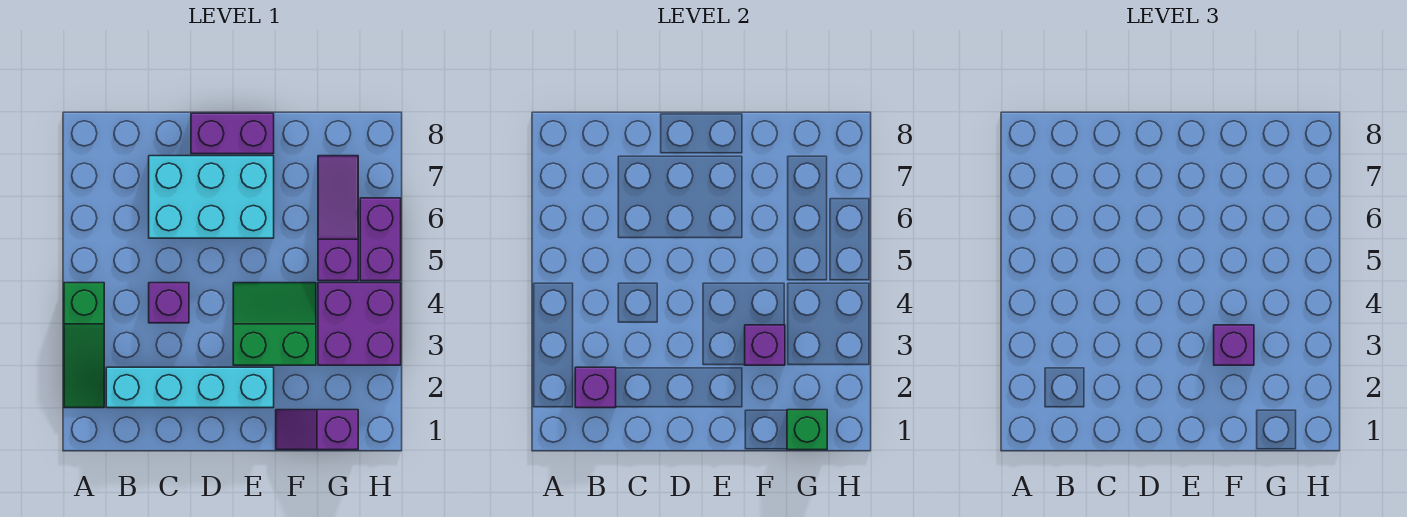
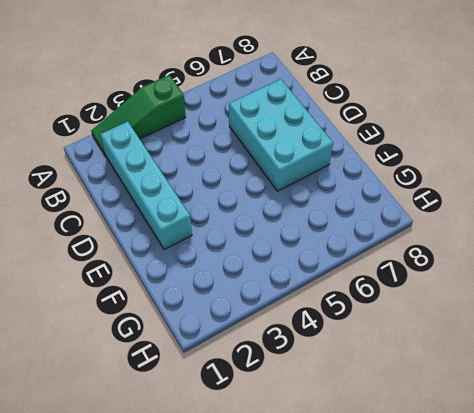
none -> purple 1x1 brick [149,283,189,323]
none -> purple 1x2 brick [191,113,274,154]
none -> green 2x2 slope [233,283,316,365]

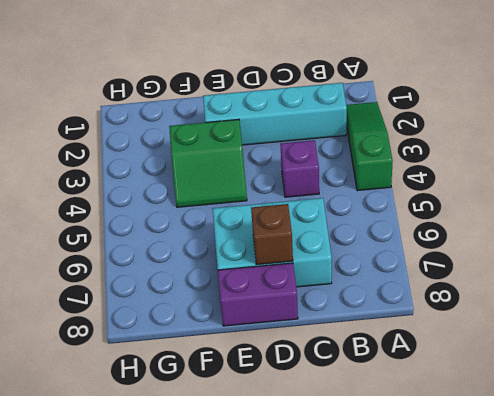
brown 1x1 brick [251,204,293,265] -> none
none -> purple 1x2 slope [276,410,358,450]
none -> purple 2x2 brick [318,283,401,365]
none -> purple 1x3 slope [318,156,358,281]

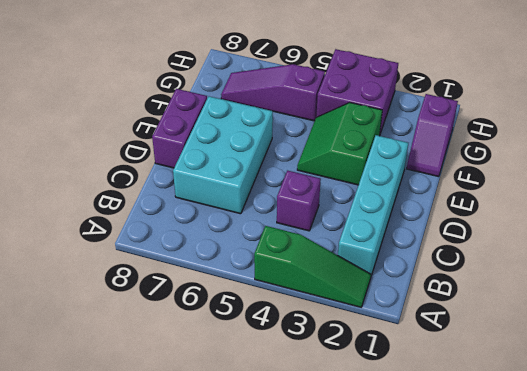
none -> purple 1x2 brick [360,198,401,281]
none -> purple 1x1 brick [575,367,616,408]
none -> purple 1x1 brick [745,325,785,365]

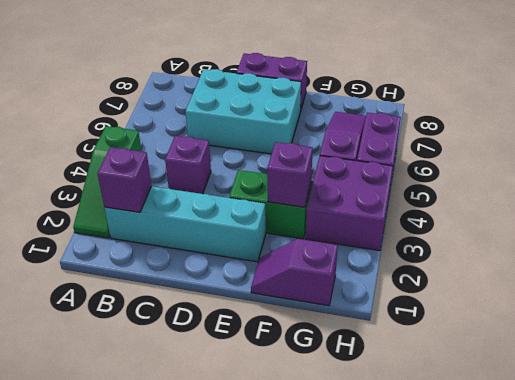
none -> green 1x1 brick [787,410,827,450]
none -> purple 1x1 brick [1214,325,1254,365]

